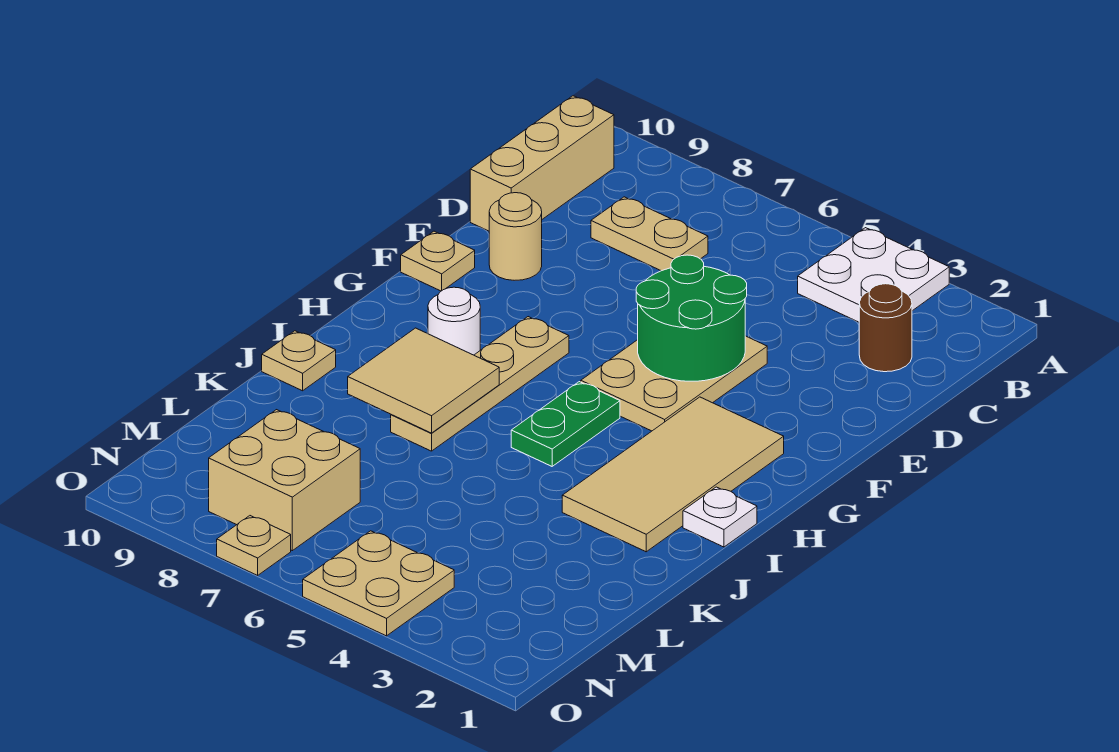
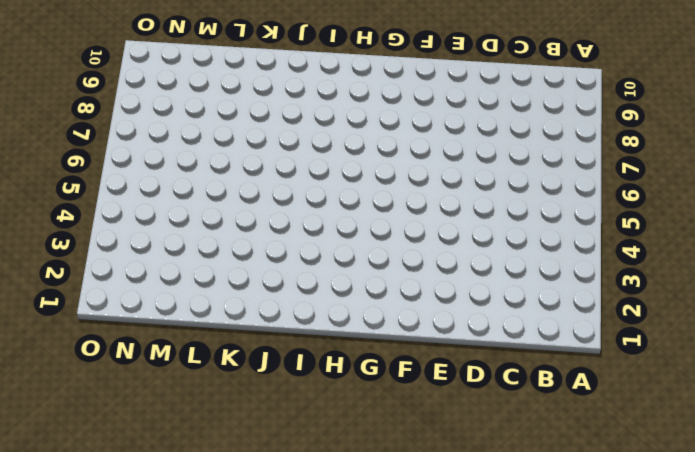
none -> white 2x2 plate [798,228,949,322]
none -> tan 1x3 brick [470,96,614,231]
none -> brown 1x1 round brick [859,284,912,372]

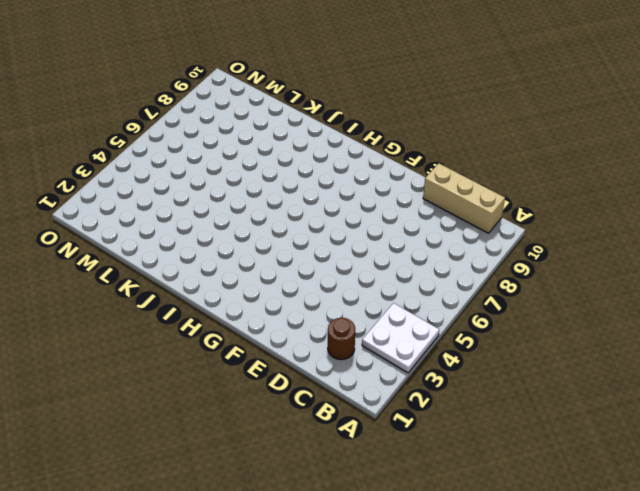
none -> tan 1x2 plate [591,197,708,271]
none -> tan 2x3 plate [581,336,767,431]
none -> tan 1x1 round brick [489,193,542,280]

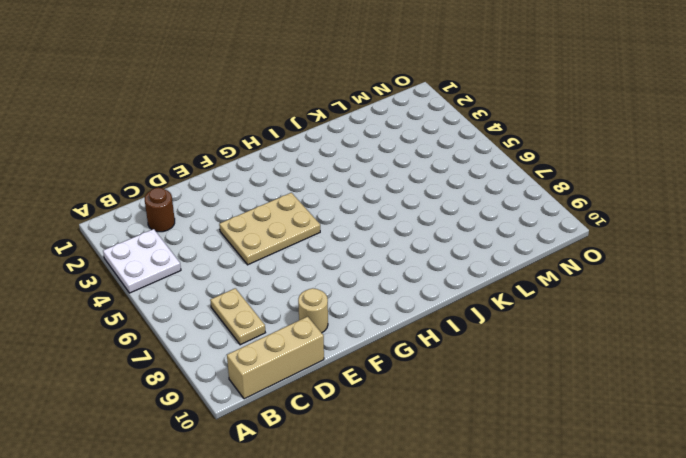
none -> tan 1x1 plate [401,231,475,291]
none -> tan 2x4 tile [562,397,784,552]
none -> tan 1x4 plate [391,317,569,451]

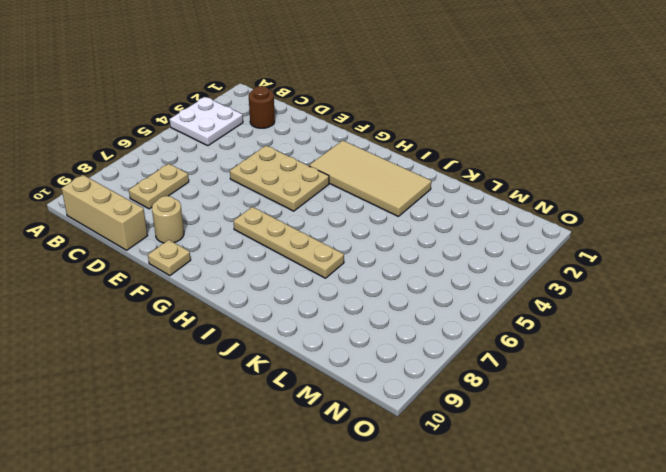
none -> green 1x2 plate [511,382,620,466]
none -> white 1x1 round brick [428,287,480,355]
none -> white 1x1 plate [683,487,757,547]

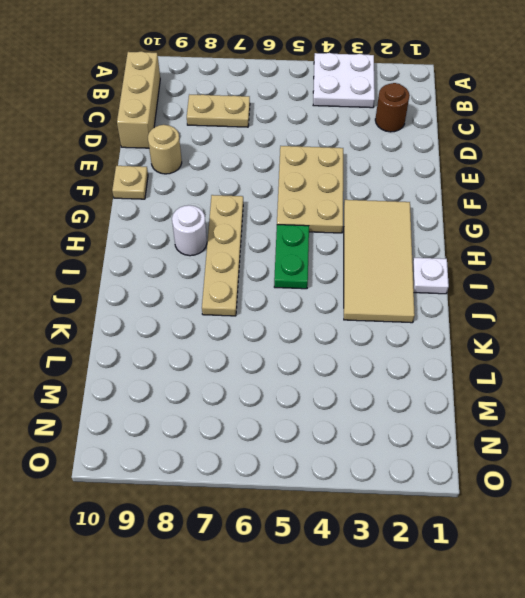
none -> tan 1x1 plate [262,331,336,391]
none -> tan 2x2 brick [209,410,360,551]
none -> tan 2x2 plate [303,531,454,636]

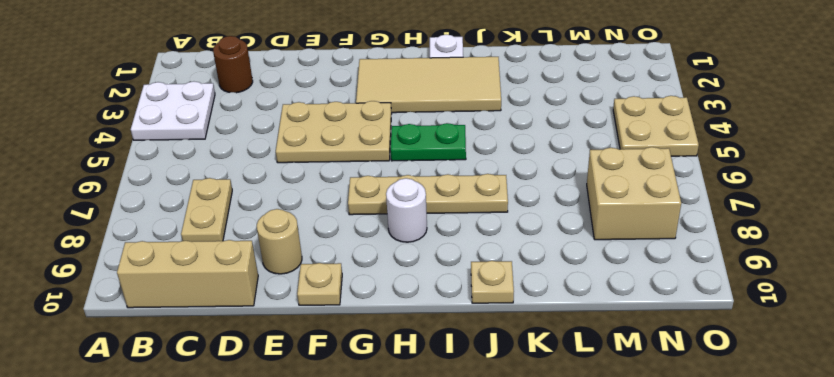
none -> tan 1x1 plate [217,516,291,575]
none -> green 2x2 round brick [636,255,747,381]
none -> tan 2x2 tile [348,328,499,433]

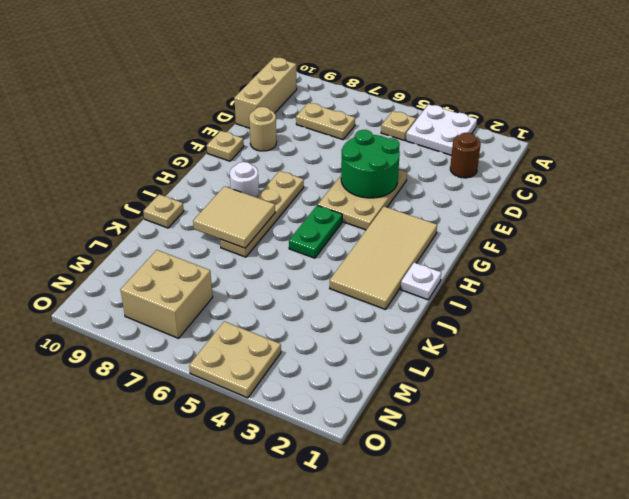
tan 1x1 plate [381,111,416,140] -> tan 1x1 plate moved to [217,516,291,575]

